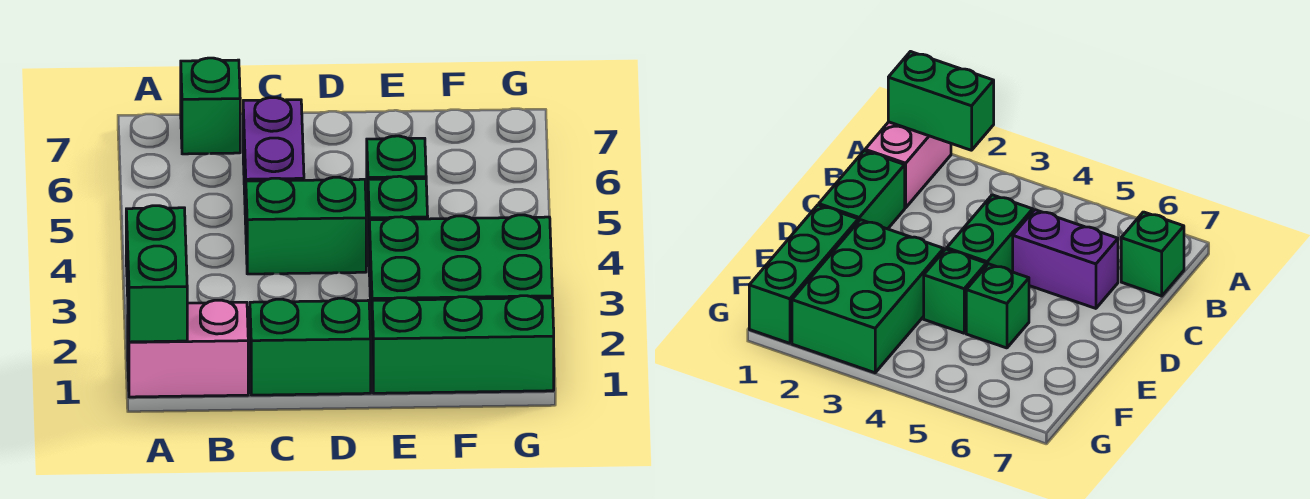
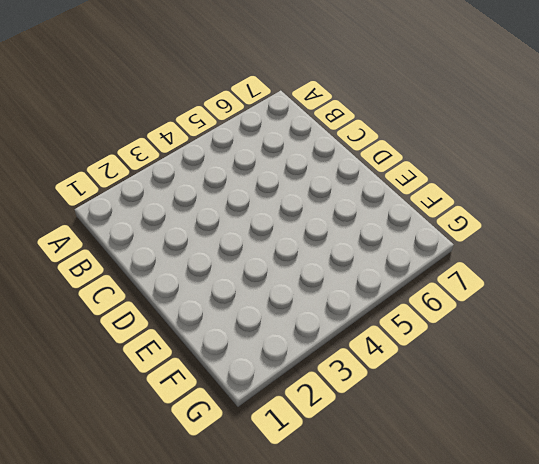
none -> pink 1x2 brick [128,300,248,397]
none -> green 1x1 brick [181,58,240,154]

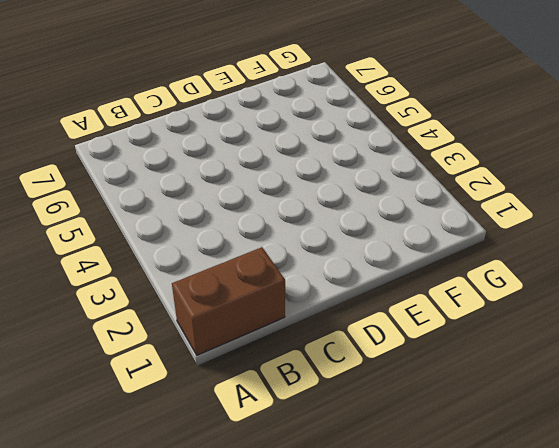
brown 1x2 brick [172,247,285,355] -> pink 1x2 brick [128,300,248,397]
none -> green 1x1 brick [181,58,240,154]
none -> green 1x2 brick [250,298,371,395]

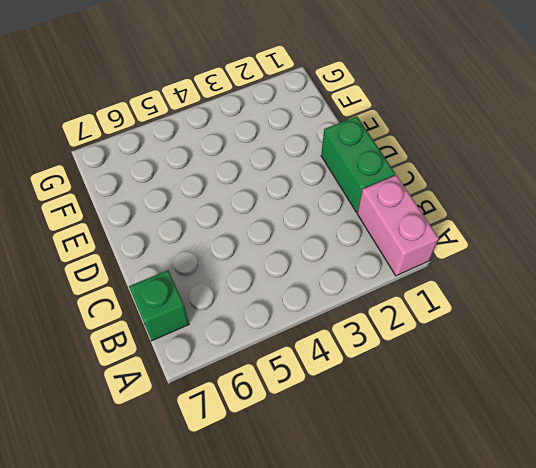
none -> green 1x2 brick [246,177,366,274]
none -> purple 1x2 brick [243,98,304,224]

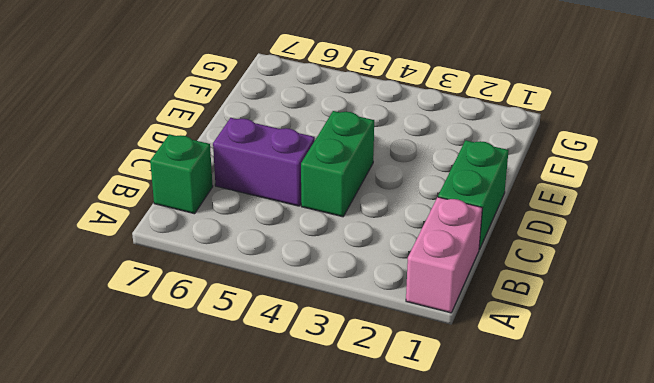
none -> green 1x3 brick [372,296,554,393]
none -> green 2x3 brick [369,215,552,336]

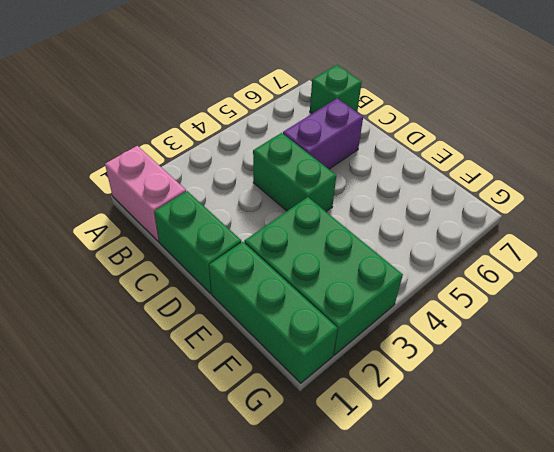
none -> green 1x1 brick [368,176,428,246]
none -> green 1x1 brick [367,136,426,216]

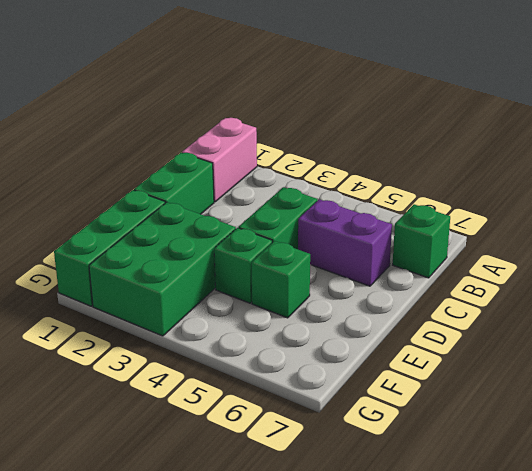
none -> green 1x2 brick [126,206,187,342]

